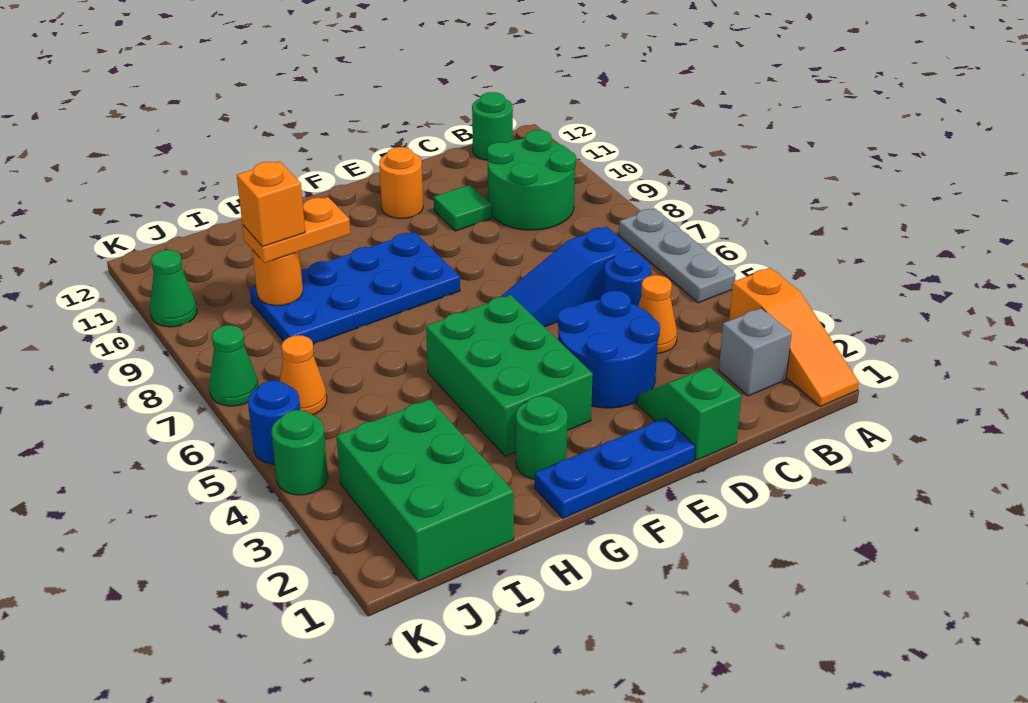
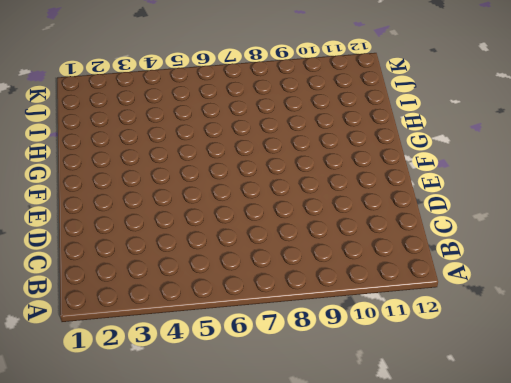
none -> orange 1x3 slope [729,268,859,407]
none -> grey 1x3 plate [619,208,736,303]
none -> grey 1x1 brick [719,308,792,396]

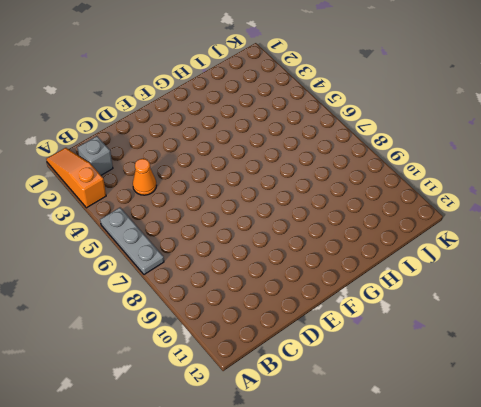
none -> green 2x2 round brick [487,130,576,230]
none -> green 1x1 round brick [472,92,513,160]
none -> blue 1x1 round brick [604,251,651,306]

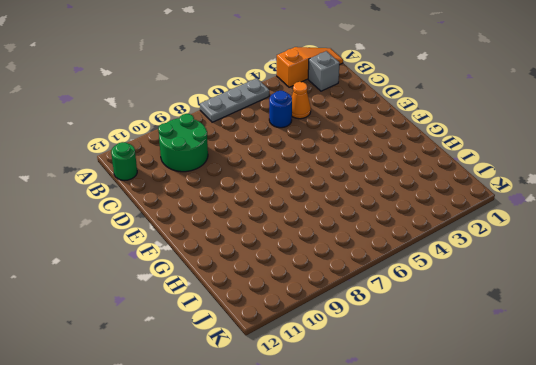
none -> blue 1x3 slope [500,227,632,327]
none -> green 1x2 slope [637,367,741,460]
none -> blue 2x2 round brick [558,291,660,408]

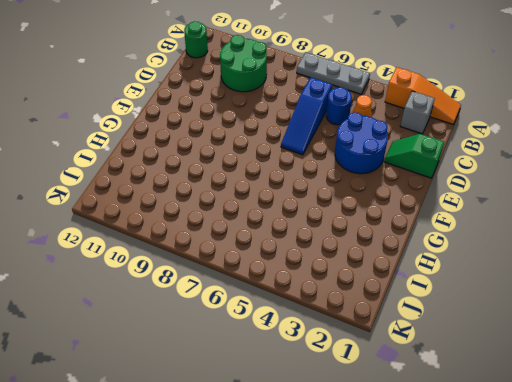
none -> green 1x1 tile [434,185,492,231]
none -> blue 1x3 plate [535,418,695,518]
none -> orange 1x1 round brick [379,147,423,219]

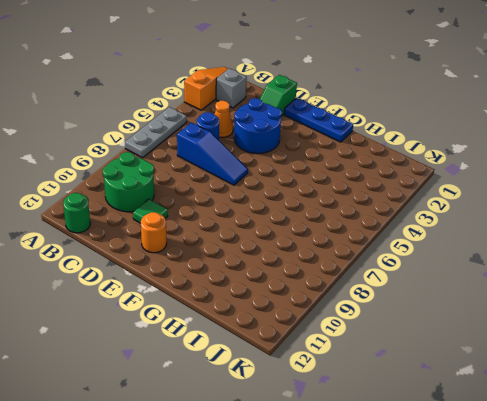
none -> green 2x3 brick [426,295,593,456]
none -> blue 2x4 plate [250,232,460,344]
none -> green 1x1 round brick [516,396,568,479]

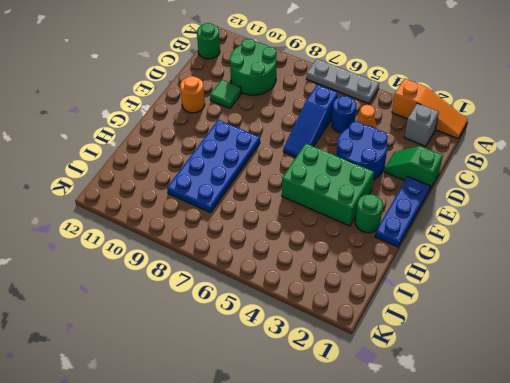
none -> green 2x3 brick [336,399,514,581]
none -> orange 1x1 cone [280,335,327,415]
none -> green 1x1 round brick [271,410,328,495]

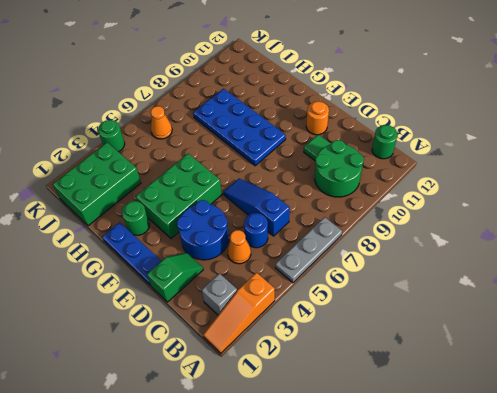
none -> blue 1x1 round brick [248,381,300,464]
none -> green 1x1 cone [209,325,259,406]
none -> green 1x1 cone [150,250,197,327]

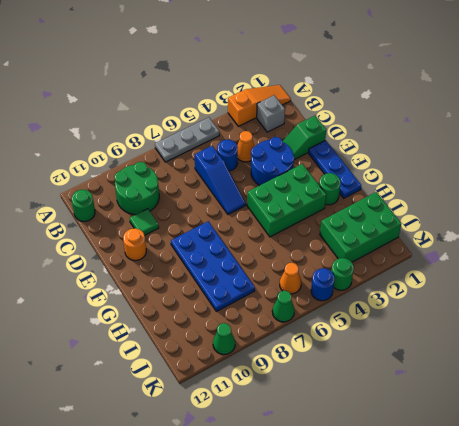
none -> orange 1x1 round brick [252,250,303,306]
none -> orange 1x2 plate [242,197,350,263]
none -> orange 1x1 brick [237,161,305,247]

